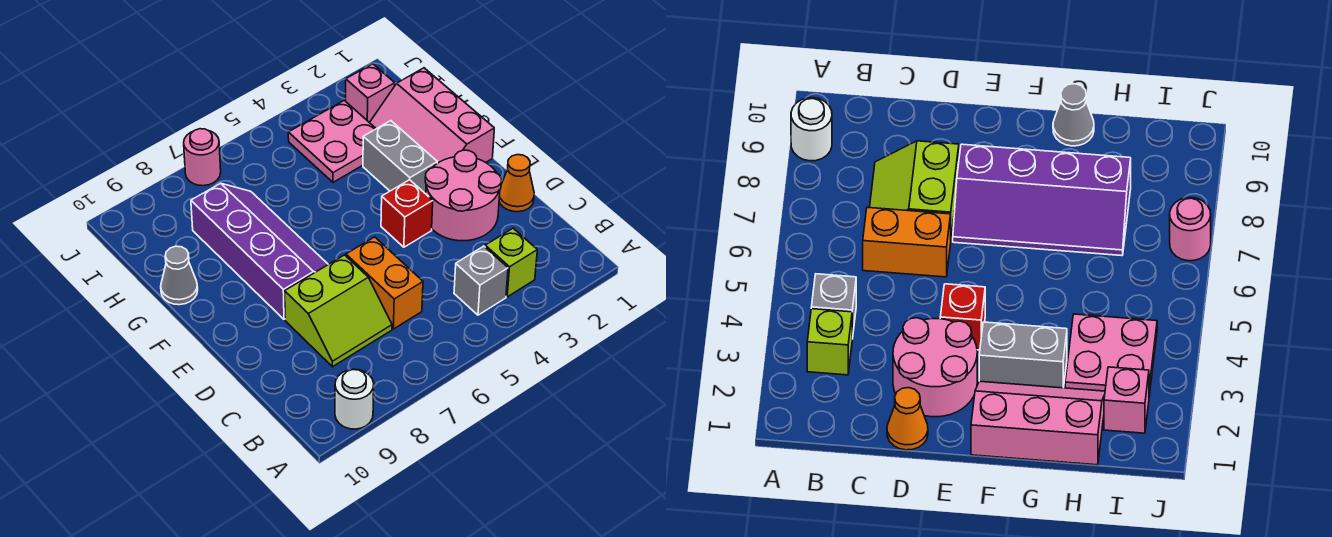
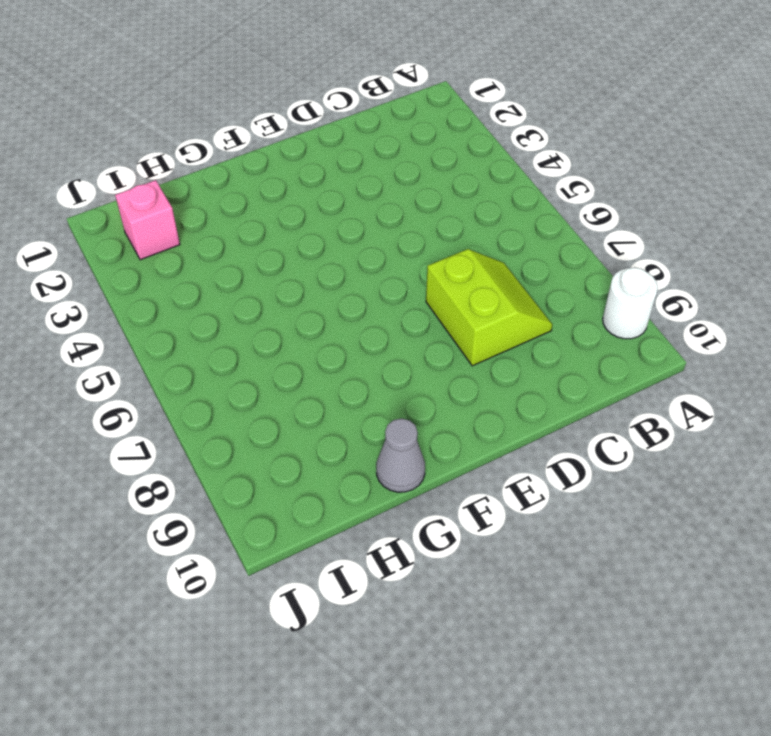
none -> lime 1x1 brick [485,228,537,297]
none -> grey 1x1 brick [454,246,508,315]
none -> orange 1x2 brick [346,237,423,329]

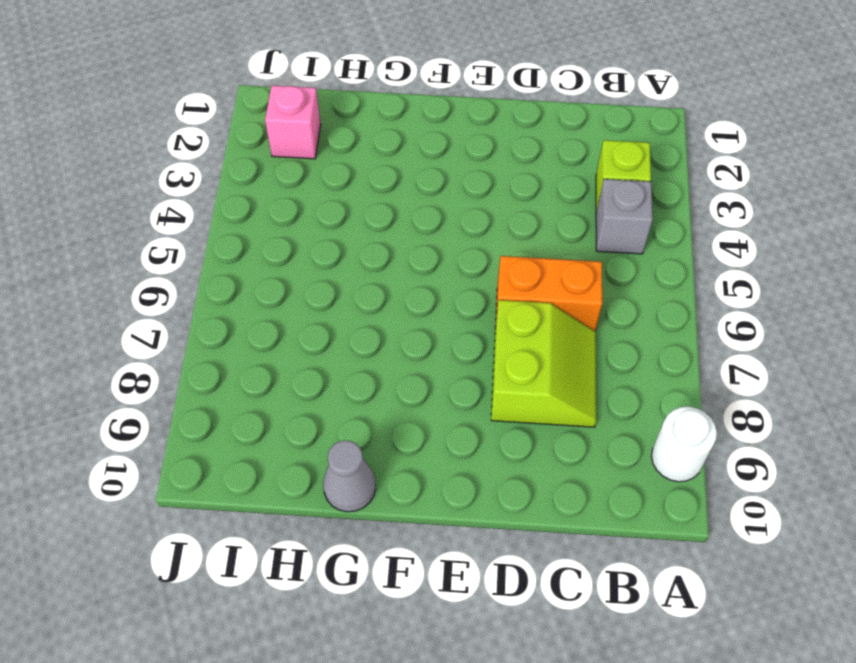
none -> orange 1x1 cone [499,155,534,212]
none -> pink 2x2 round brick [425,150,502,241]
none -> red 1x1 brick [381,180,433,247]

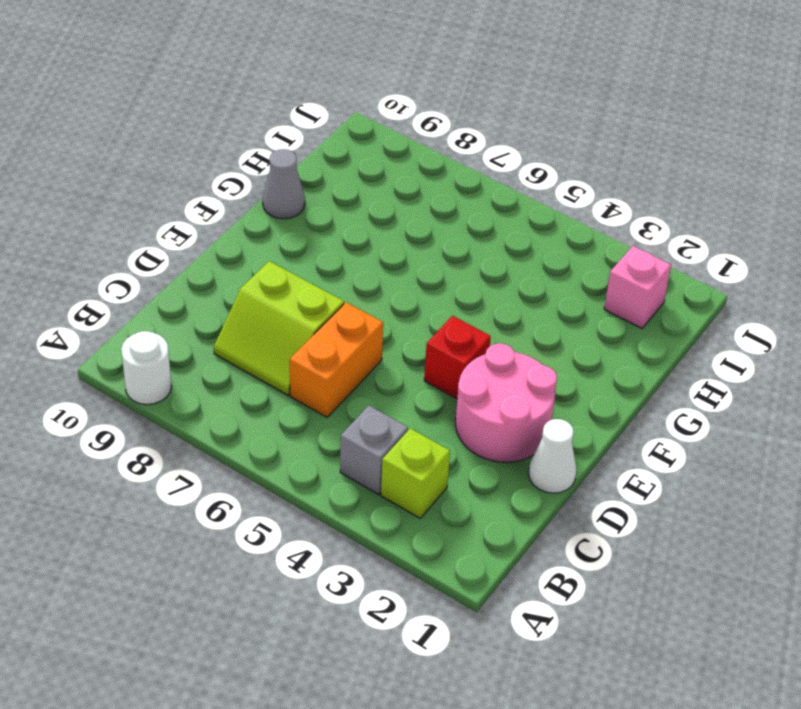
white 1x1 cone [529,419,576,493] -> orange 1x1 cone [499,155,534,212]
none -> purple 2x4 slope [191,183,328,319]
none -> pink 2x3 slope [370,68,494,163]
none -> grey 1x2 brick [363,121,437,194]

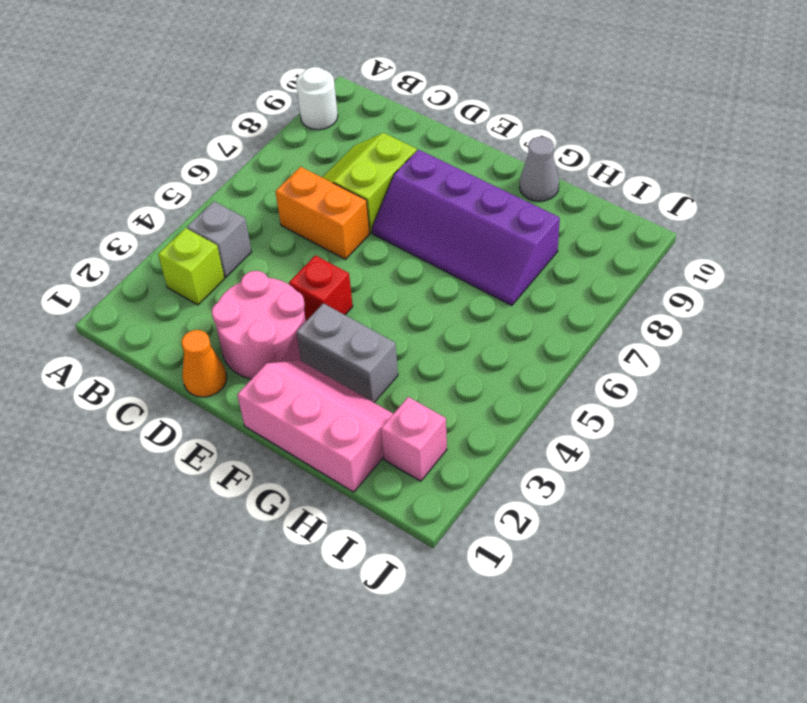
none -> pink 2x2 plate [288,101,376,182]
none -> pink 1x1 round brick [184,129,221,186]

